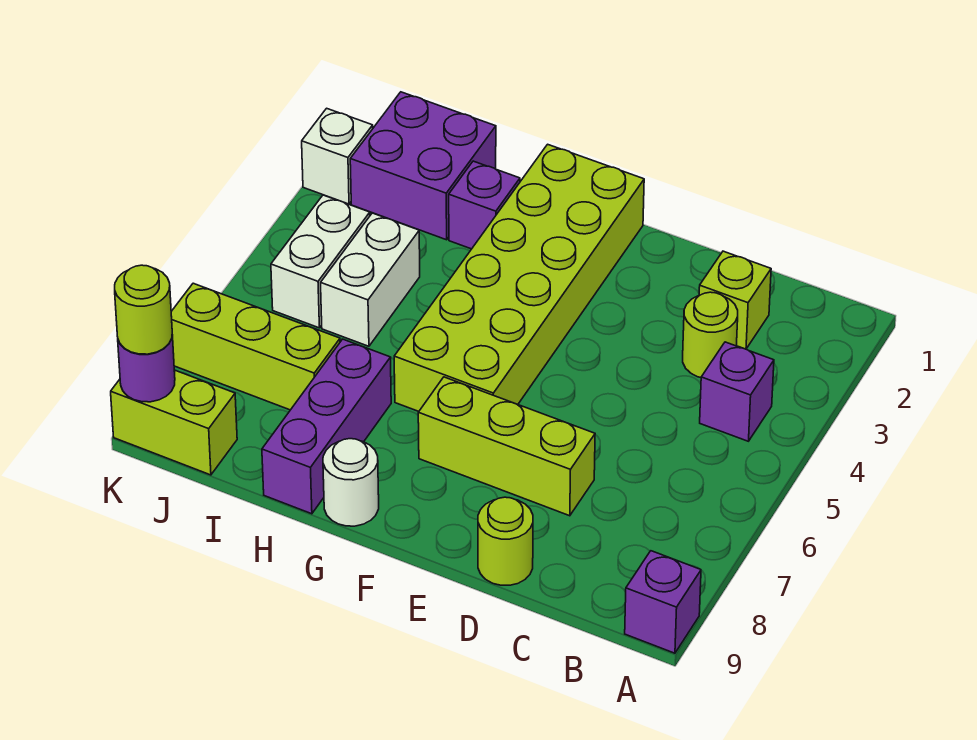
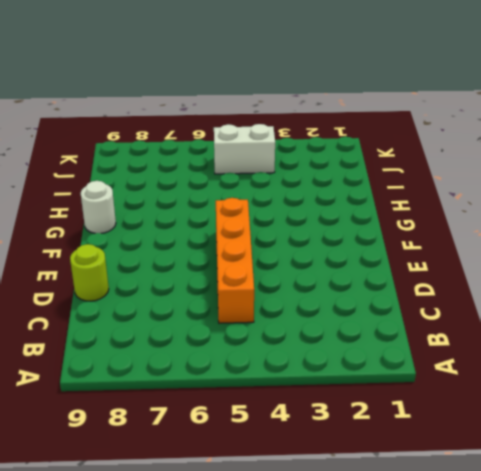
orange 1x4 brick [216,198,254,323] -> lime 2x6 brick [394,144,644,411]
none -> purple 1x1 brick [625,551,701,653]
none -> purple 1x1 brick [700,342,774,441]
none -> lime 1x1 brick [699,251,771,349]

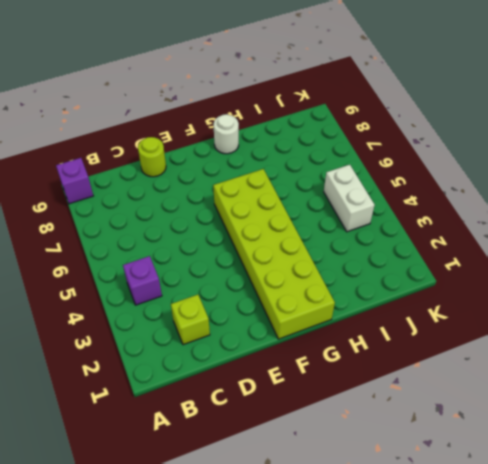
none -> lime 1x1 round brick [683,292,738,377]
none -> lime 1x3 brick [418,377,595,516]
none -> purple 1x1 brick [449,161,520,249]

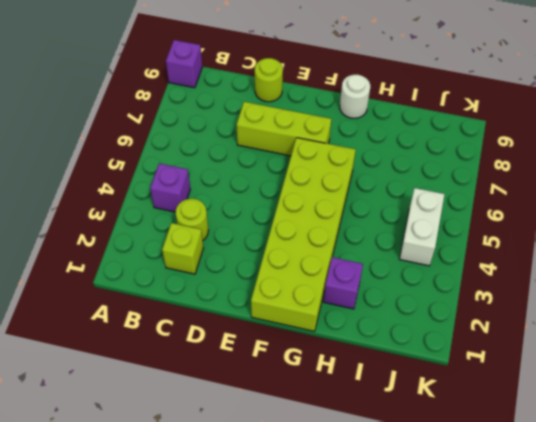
none -> purple 1x3 brick [262,339,391,514]
none -> purple 2x2 brick [350,92,496,240]
none -> white 1x2 brick [321,213,420,346]

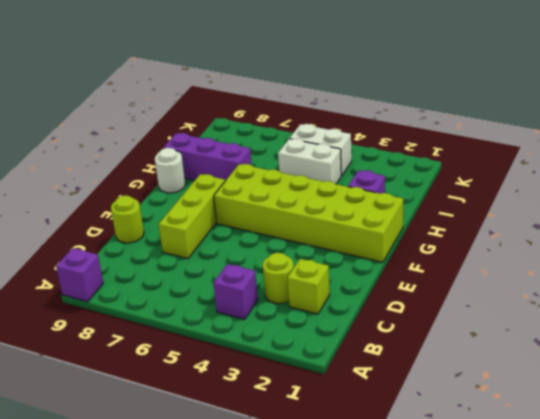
none -> purple 2x2 brick [350,92,496,240]
none -> lime 1x3 brick [171,283,340,410]
none -> lime 1x2 brick [111,370,237,475]

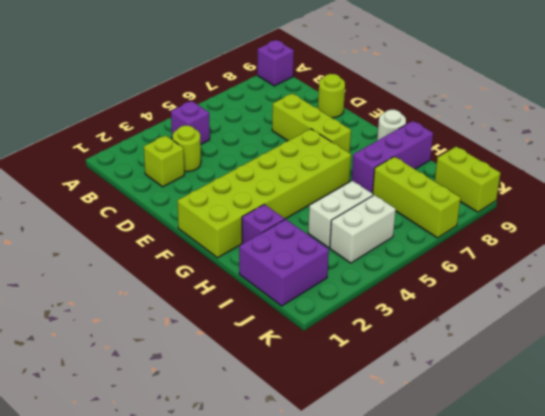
none -> white 1x1 brick [302,108,373,204]
none -> purple 1x1 round brick [118,335,175,402]
none -> lime 1x1 round brick [115,265,172,354]

